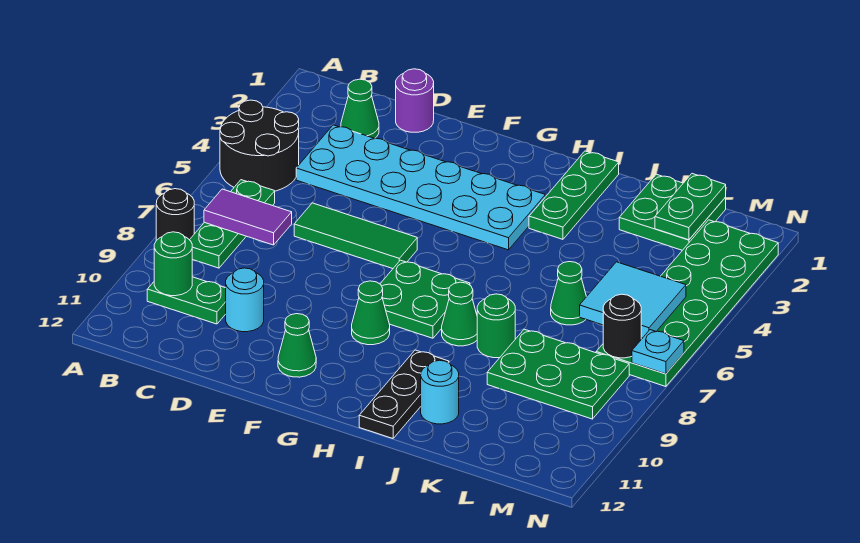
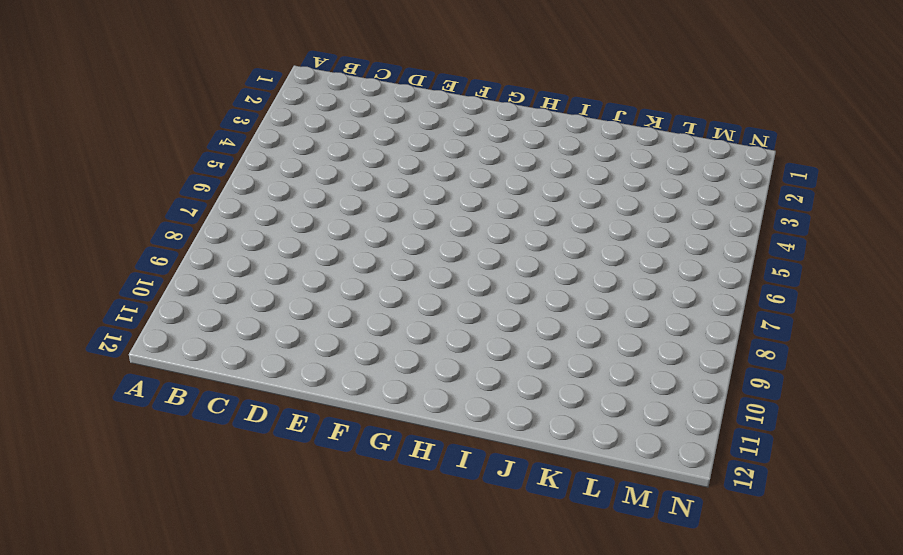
none -> black 2x2 round brick [220,100,299,191]
none -> black 1x1 round brick [156,189,194,241]
none -> green 1x3 plate [190,180,275,268]

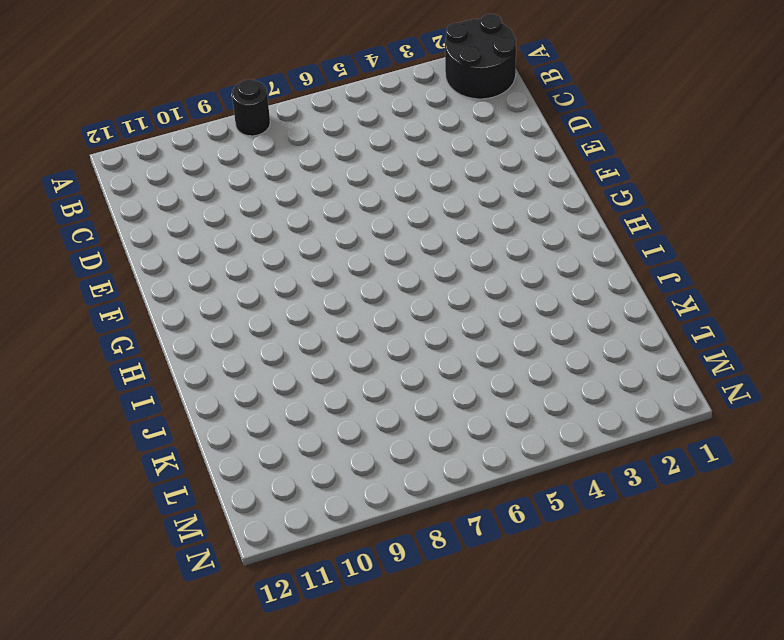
black 2x2 round brick [445,14,516,99] -> black 2x2 round brick moved to [220,100,299,191]
none -> green 1x3 plate [190,180,275,268]
none -> green 1x2 plate [147,277,226,324]
none -> green 1x1 cone [341,79,379,138]

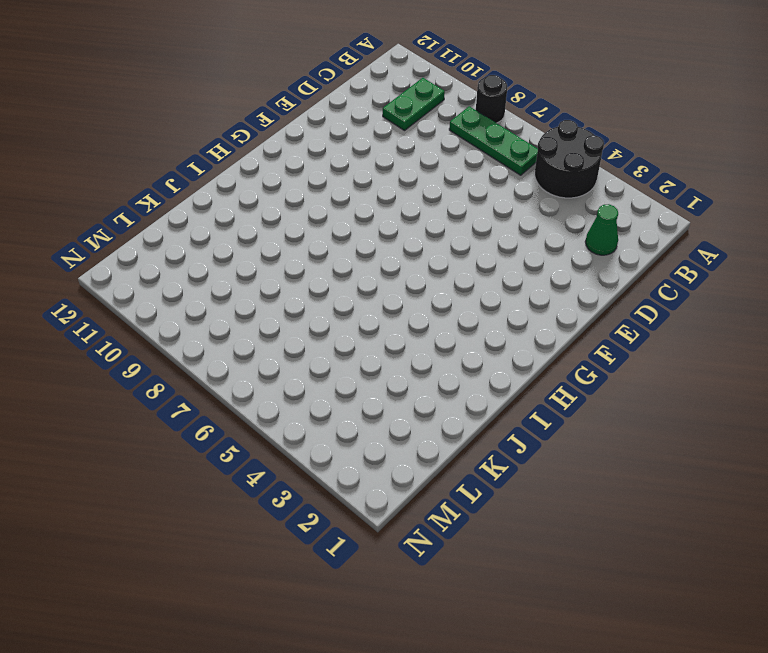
none -> cyan 2x6 plate [296,125,545,250]
none -> purple 1x1 round brick [396,69,434,132]
none -> green 1x3 tile [294,203,417,269]

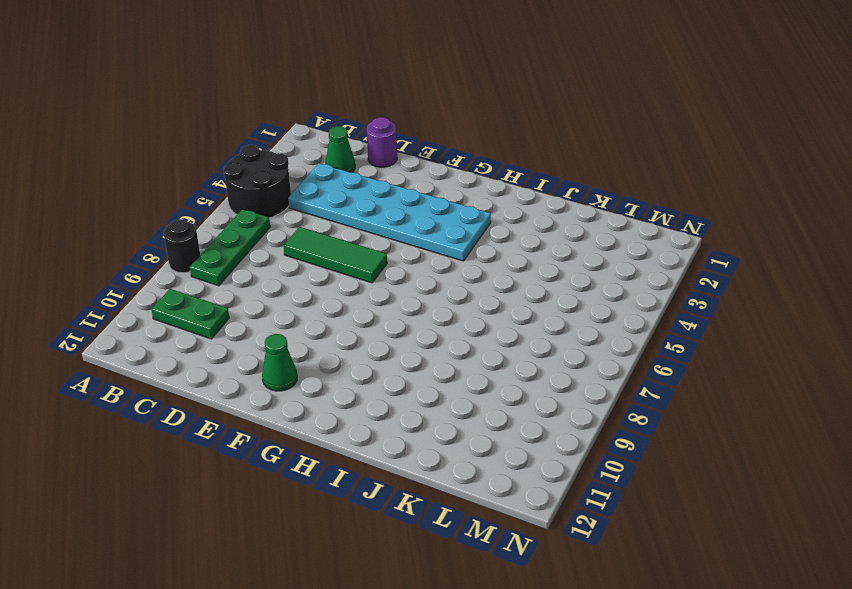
none -> cyan 1x1 round brick [226,268,264,332]
none -> green 2x2 plate [380,260,470,338]
none -> green 1x1 cone [352,281,390,345]

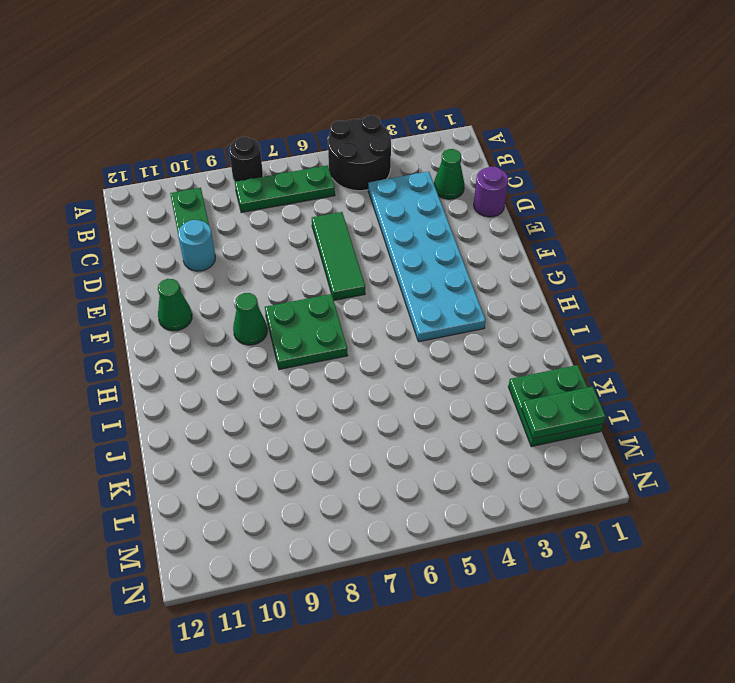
none -> green 1x3 plate [529,151,619,239]
none -> green 1x1 cone [442,282,477,346]
none -> black 1x3 plate [359,350,449,438]

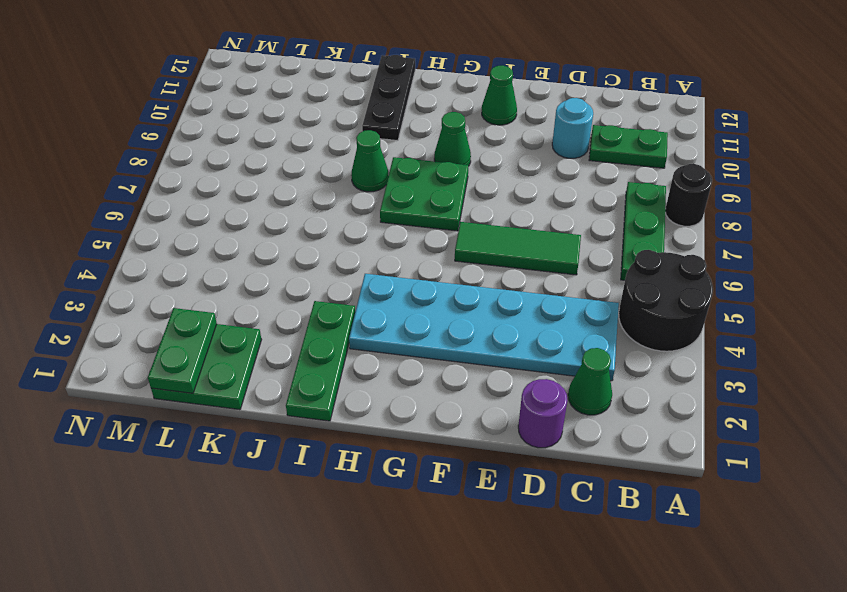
none -> green 1x1 round brick [477,294,515,358]
none -> cyan 1x1 round brick [421,360,459,424]
none -> green 1x1 cone [551,262,586,325]

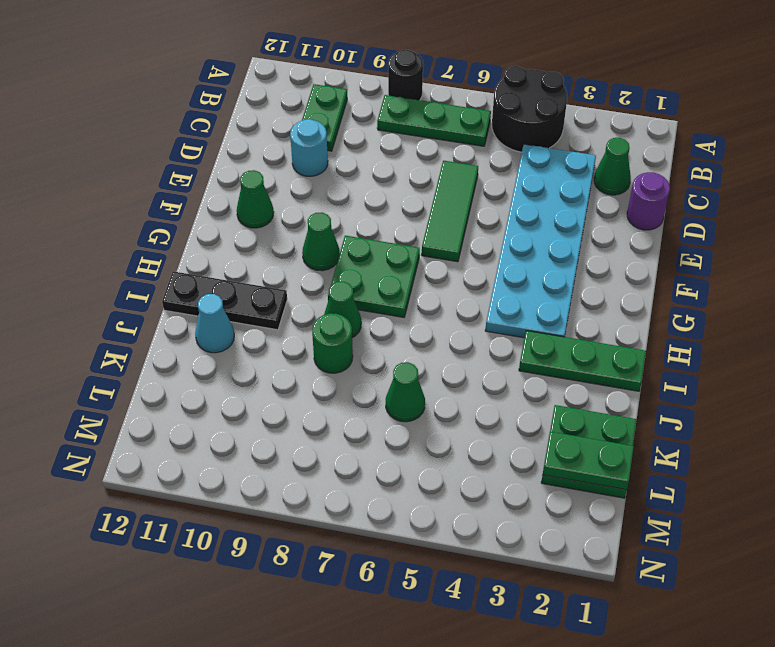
cyan 1x1 cone [195,294,234,353] -> cyan 1x1 round brick [421,360,459,424]
none -> green 2x3 plate [487,329,629,419]
none -> green 2x6 plate [596,220,778,387]
none -> purple 1x2 tile [204,189,292,245]

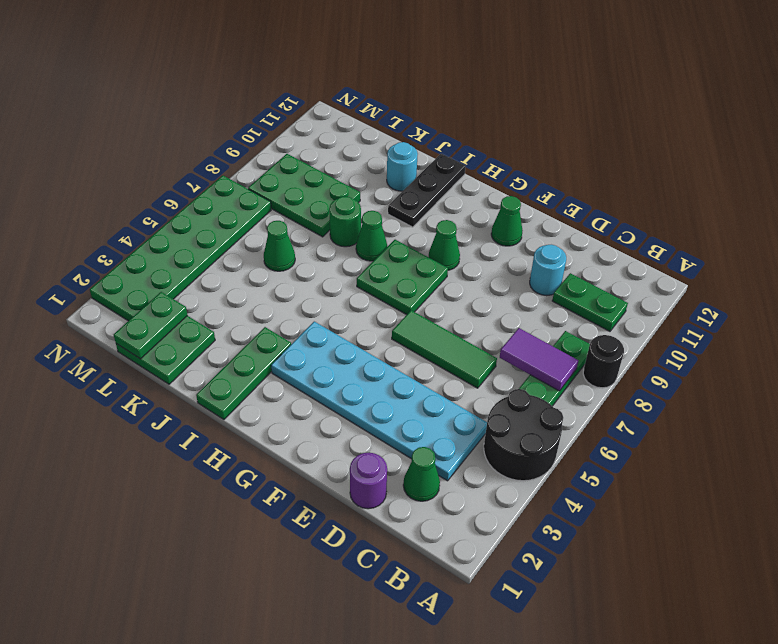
none -> green 1x1 round brick [154,232,192,296]
none -> cyan 2x2 tile [580,262,686,338]
none -> black 1x1 round brick [603,294,641,358]

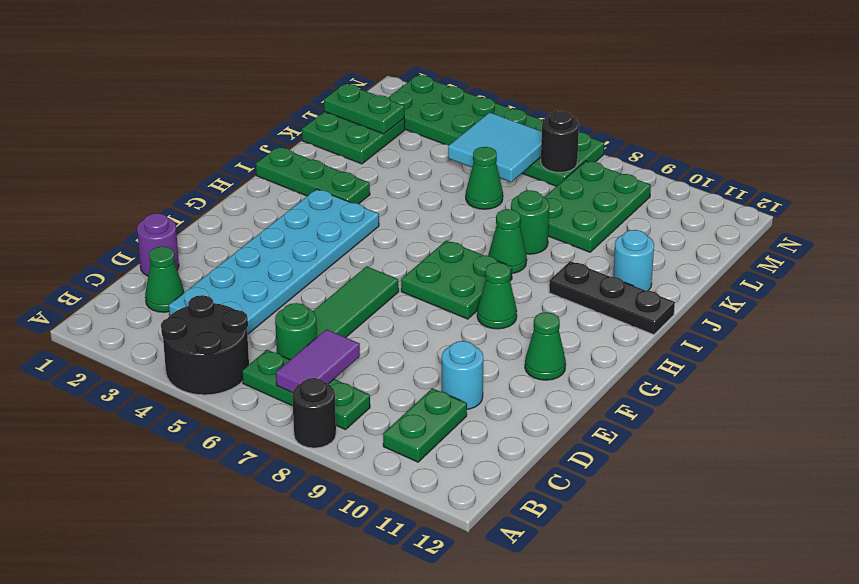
green 1x1 round brick [275,303,317,360] -> green 1x1 round brick moved to [154,232,192,296]
none -> cyan 1x1 plate [632,330,684,374]

